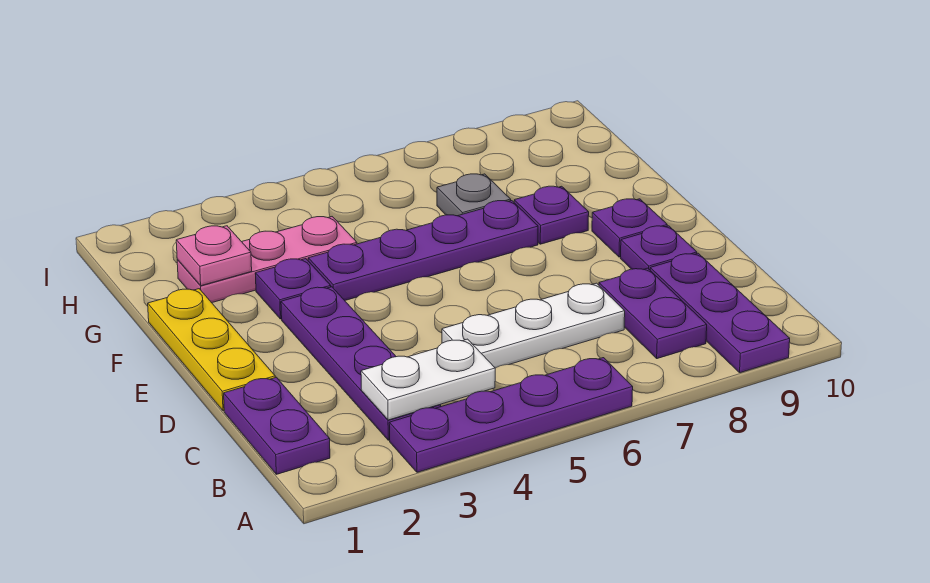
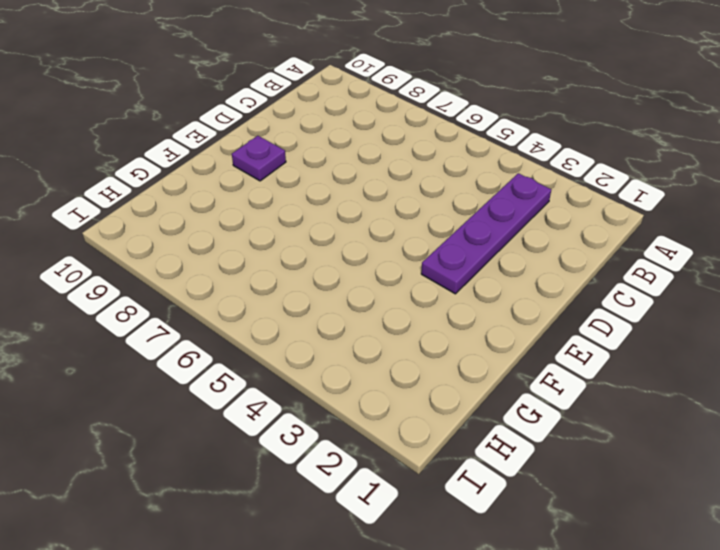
none -> purple 1x4 plate [389,358,633,472]
none -> purple 1x3 plate [650,253,790,373]
none -> purple 1x2 plate [224,377,330,474]

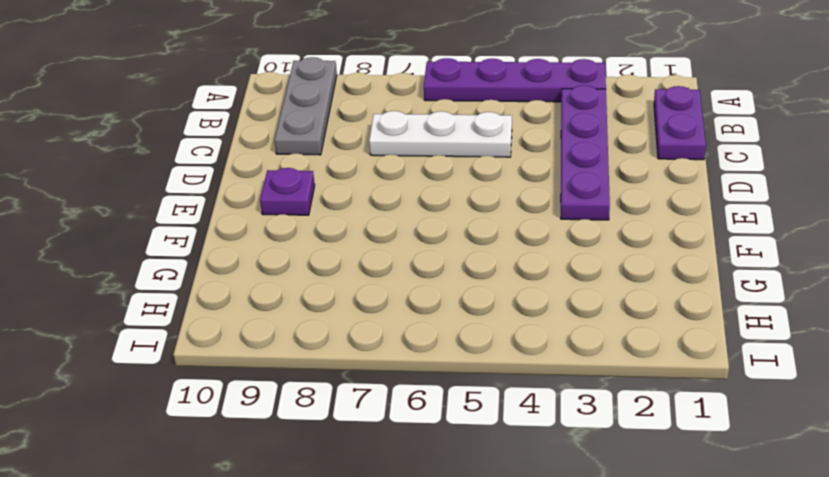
grey 1x3 plate [275,57,337,155] -> purple 1x3 plate [650,253,790,373]
none -> purple 1x2 plate [599,268,707,359]
none -> yellow 1x3 plate [148,289,275,411]
none -> purple 1x1 plate [621,226,697,270]

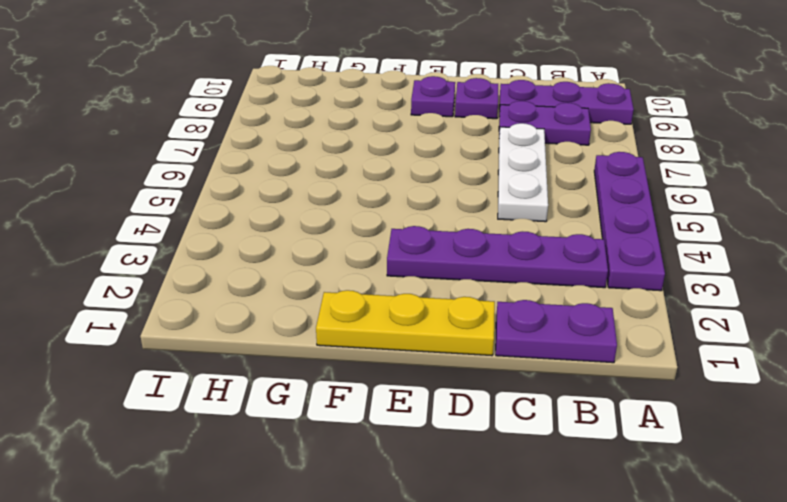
none -> purple 1x1 plate [255,259,331,319]
none -> purple 1x4 plate [308,201,538,300]
none -> purple 1x1 plate [514,186,589,244]

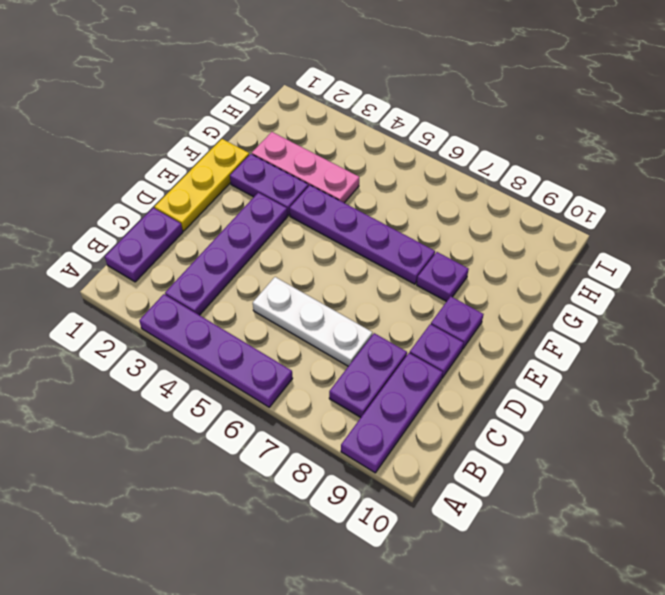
purple 1x2 plate [230,154,308,216] -> purple 1x1 plate [255,259,331,319]
none -> grey 1x1 plate [437,174,511,216]
none -> white 1x2 plate [361,339,495,420]
none -> pink 1x1 plate [176,226,252,286]

